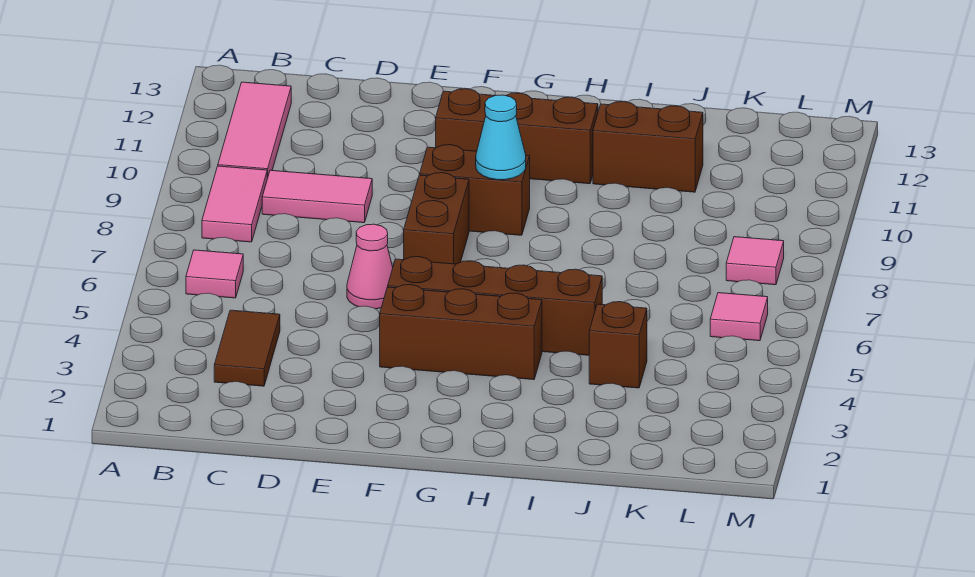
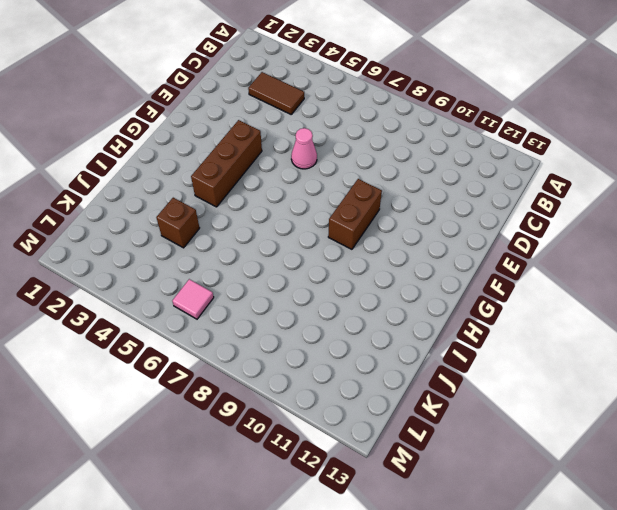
none -> pink 1x1 tile [186,250,243,298]
none -> pink 1x2 tile [202,166,267,242]
none -> pink 1x3 tile [218,82,291,178]

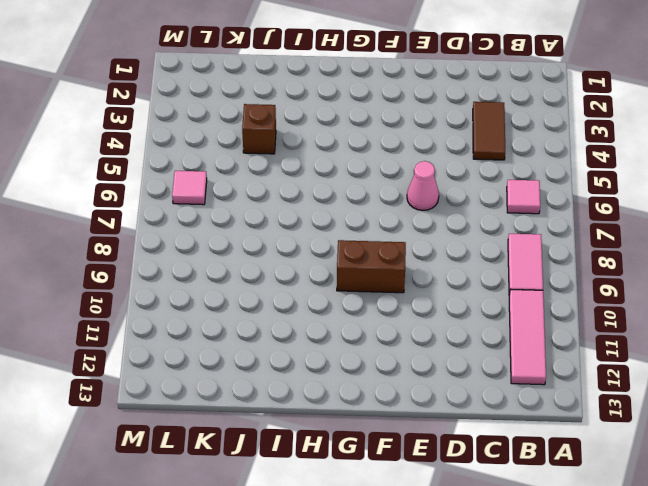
none -> pink 1x2 tile [262,170,372,223]
none -> brown 1x3 brick [380,285,542,380]
none -> brown 1x4 brick [388,257,602,355]

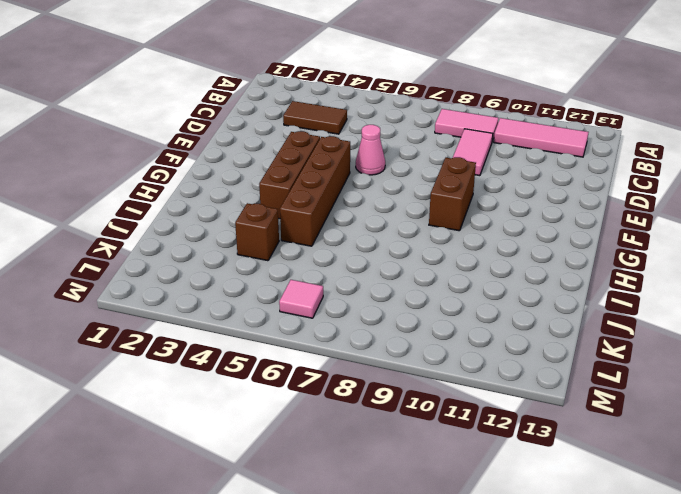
none -> pink 1x1 tile [186,250,243,298]
none -> brown 1x2 brick [404,173,469,264]
none -> brown 1x3 brick [436,89,598,184]

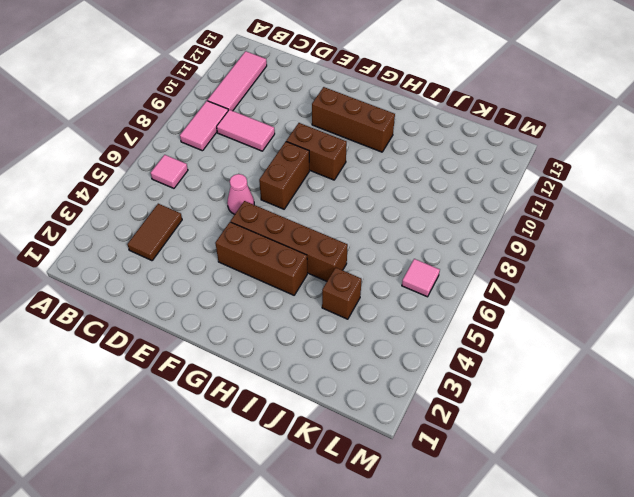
none -> brown 1x2 brick [593,102,703,192]
none -> pink 1x1 tile [726,237,784,285]
none -> cyan 1x1 cone [476,95,526,180]

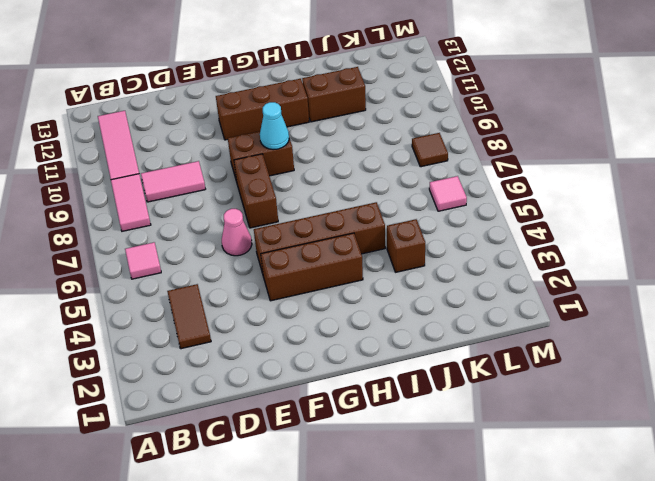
brown 1x1 tile [412,133,448,167] -> pink 1x1 tile [726,237,784,285]

